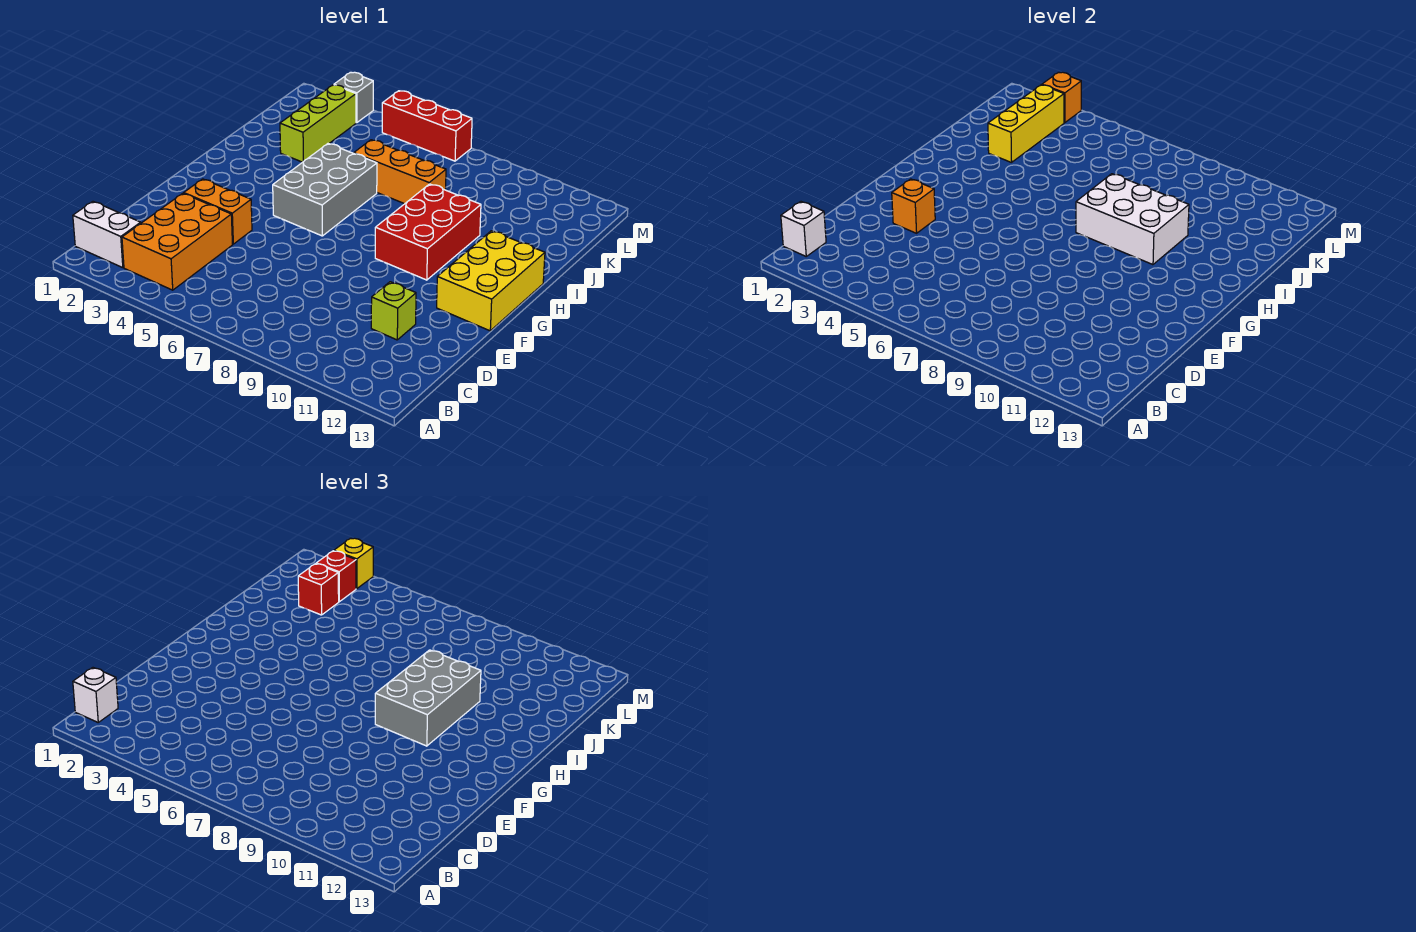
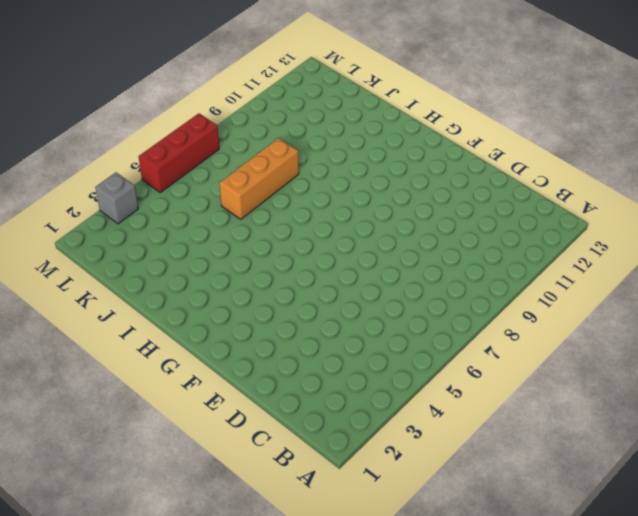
none -> white 1x2 brick [73,202,141,268]
none -> orange 2x3 brick [122,193,232,290]
none -> lime 1x1 brick [371,282,416,340]

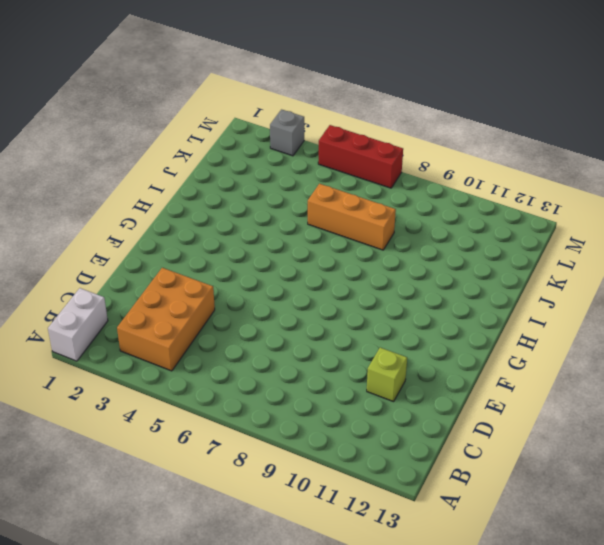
white 1x2 brick [48,288,108,361] -> white 1x2 brick turned to [73,202,141,268]
none -> orange 1x2 brick [184,179,252,244]
none -> yellow 2x3 brick [437,231,545,331]
none -> grey 2x3 brick [273,144,377,236]

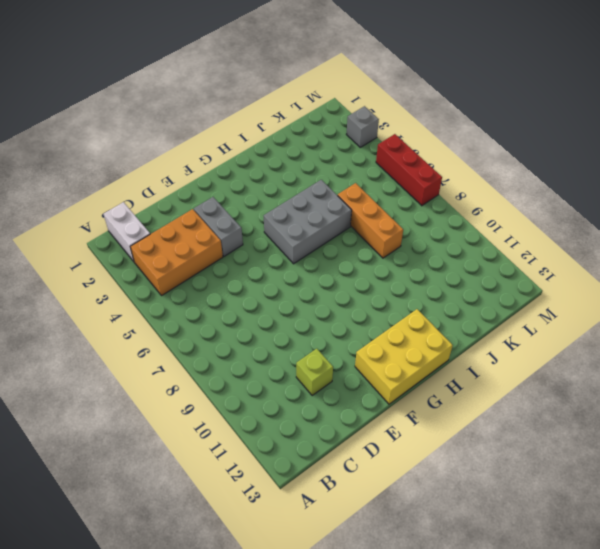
grey 1x2 brick [194,197,243,256] -> orange 1x2 brick [184,179,252,244]
none -> red 2x3 brick [375,184,481,280]
none -> lime 1x3 brick [280,85,356,162]
none -> white 1x1 brick [781,202,826,256]

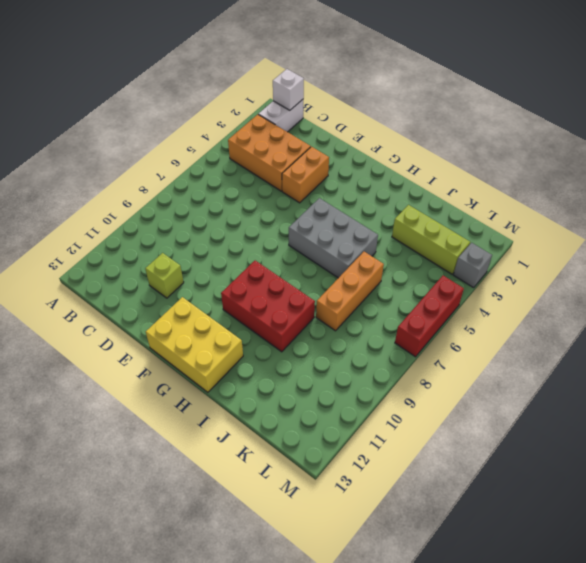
none -> orange 1x1 brick [892,179,935,233]
none -> white 2x3 brick [1076,174,1189,265]
none -> yellow 1x3 brick [988,85,1064,163]

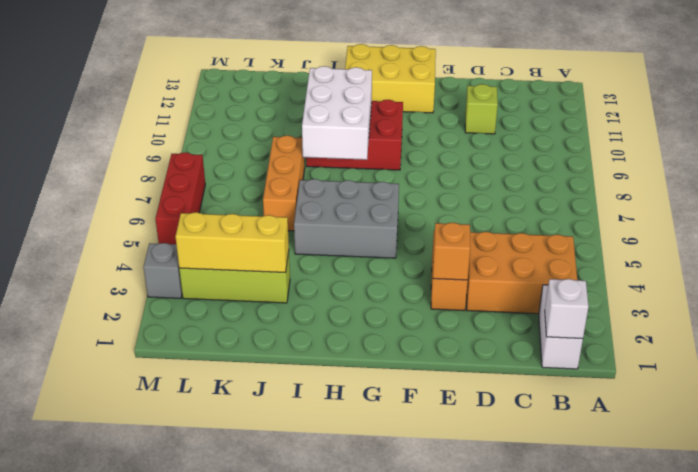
none -> orange 1x1 brick [1042,72,1081,123]
none -> white 1x1 brick [73,668,118,722]
none -> grey 2x3 brick [375,650,481,746]

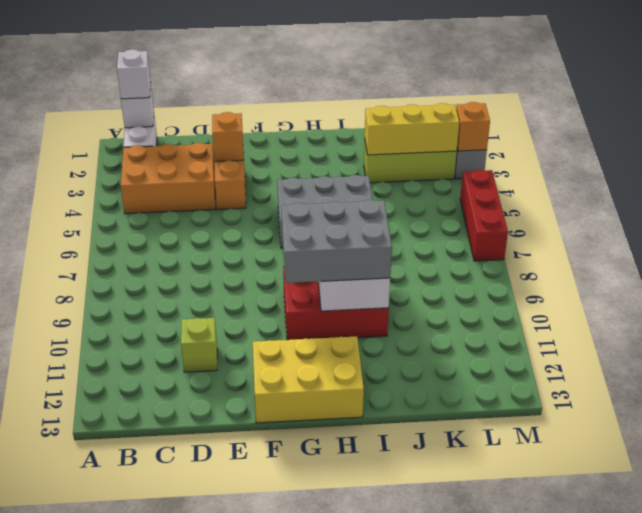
none -> orange 1x3 brick [354,140,446,204]
none -> red 1x1 brick [298,564,339,615]
none -> red 1x1 brick [316,551,356,602]

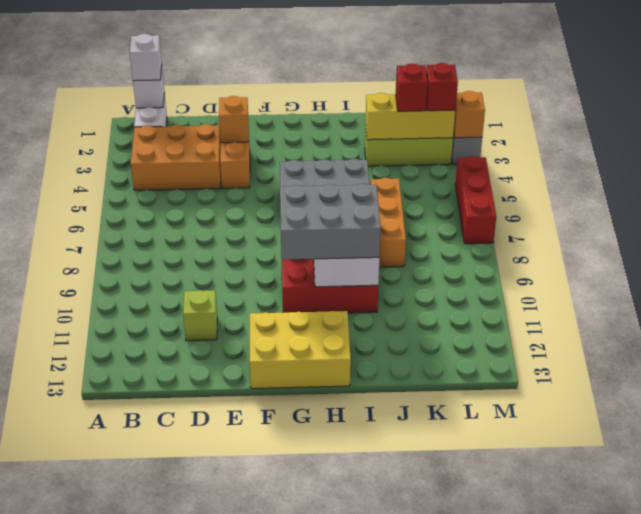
none -> yellow 1x1 brick [334,538,373,589]

